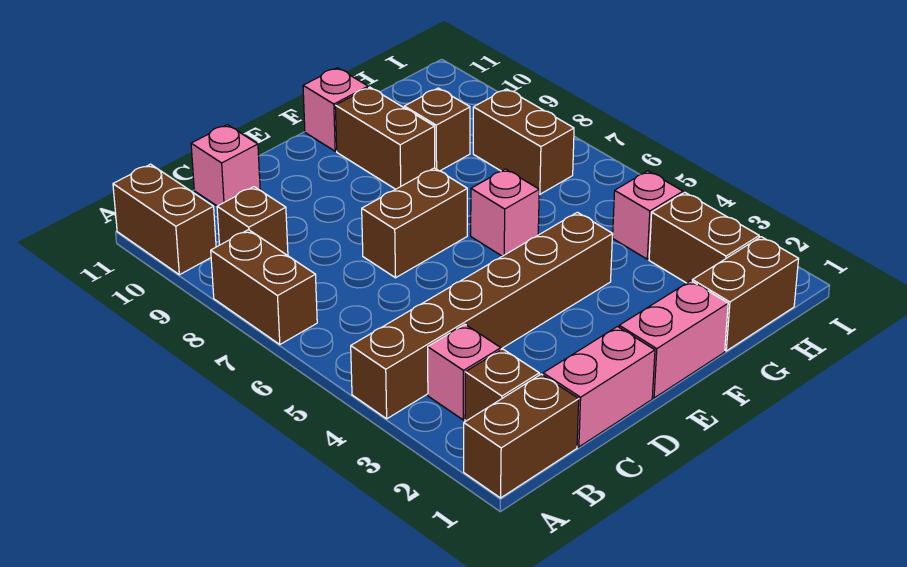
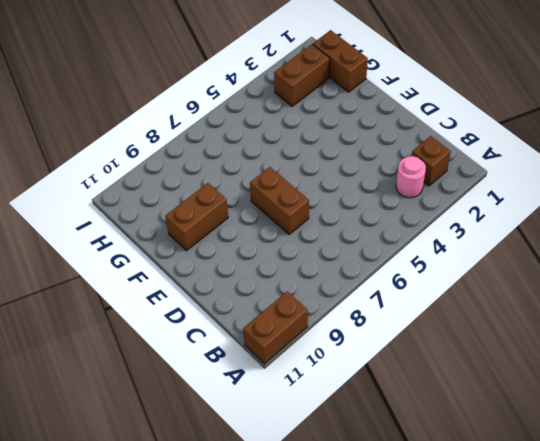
pink 1x1 round brick [396,156,426,198] -> pink 1x1 brick [428,324,501,420]
none -> brown 1x2 brick [464,374,579,498]
none -> brown 1x6 brick [351,212,613,419]
none -> brown 1x2 brick [211,230,317,345]

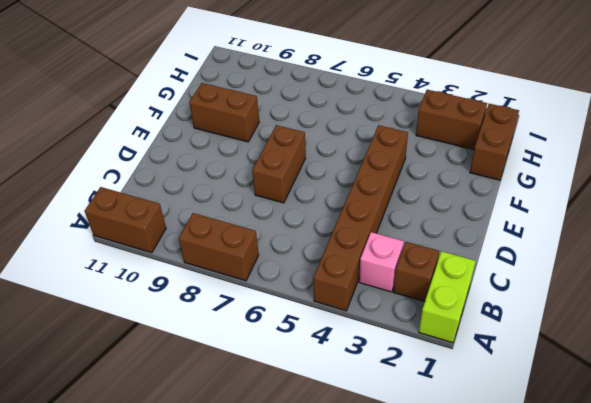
lime 1x2 brick [419,251,475,343] -> brown 1x2 brick [464,374,579,498]
none -> brown 1x1 brick [217,187,288,256]
none -> pink 1x2 brick [543,327,655,447]
none -> pink 1x1 brick [191,125,260,206]

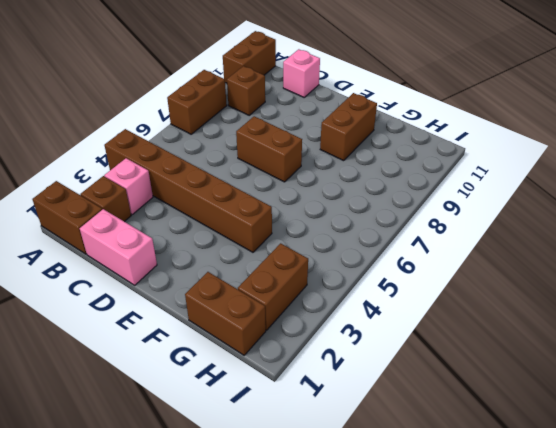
none -> pink 1x2 brick [619,281,728,398]
none -> pink 1x1 brick [471,169,539,256]
none -> pink 1x1 brick [303,68,368,151]

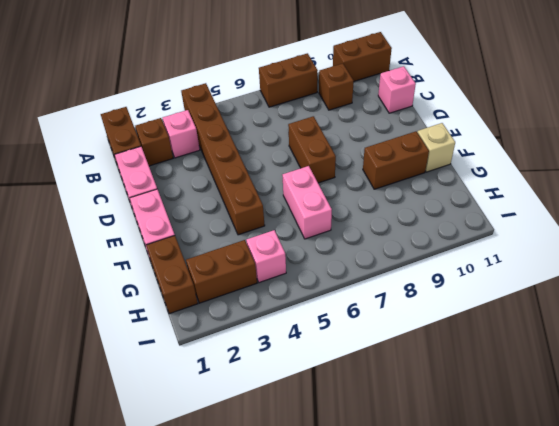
pink 1x2 brick [282,166,332,239] -> pink 1x1 brick [471,169,539,256]
tan 1x1 brick [417,123,455,172] -> pink 1x1 brick [303,68,368,151]
none -> brown 1x1 brick [404,88,470,171]
none -> brown 1x2 brick [473,89,574,194]

